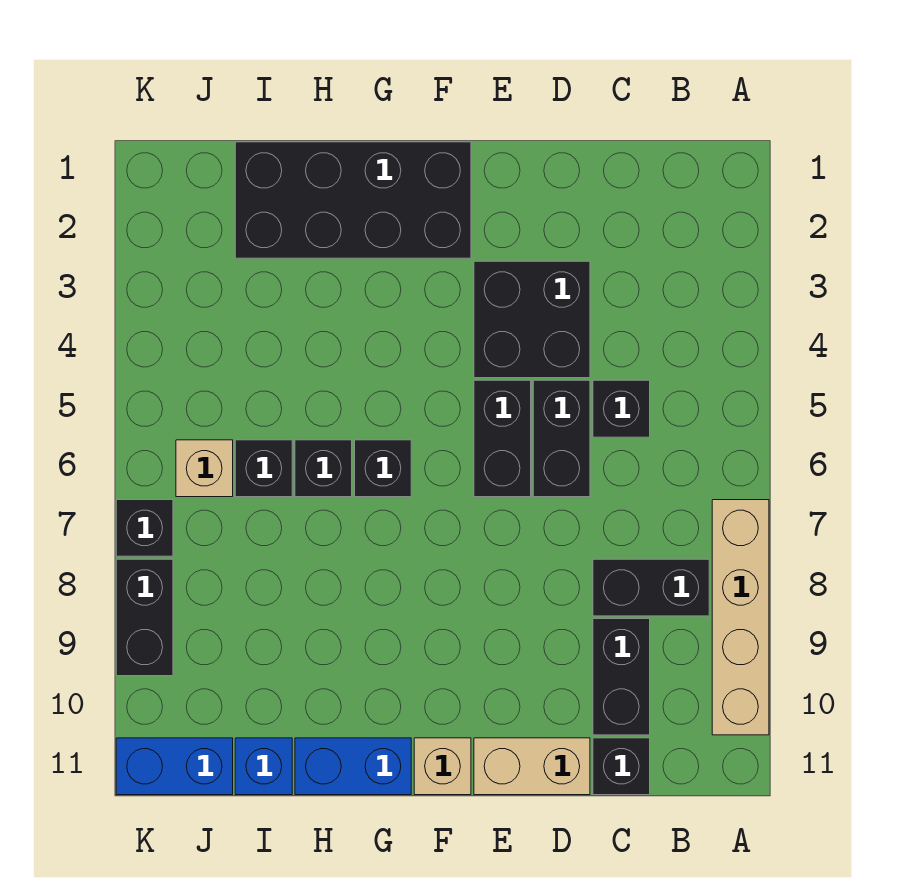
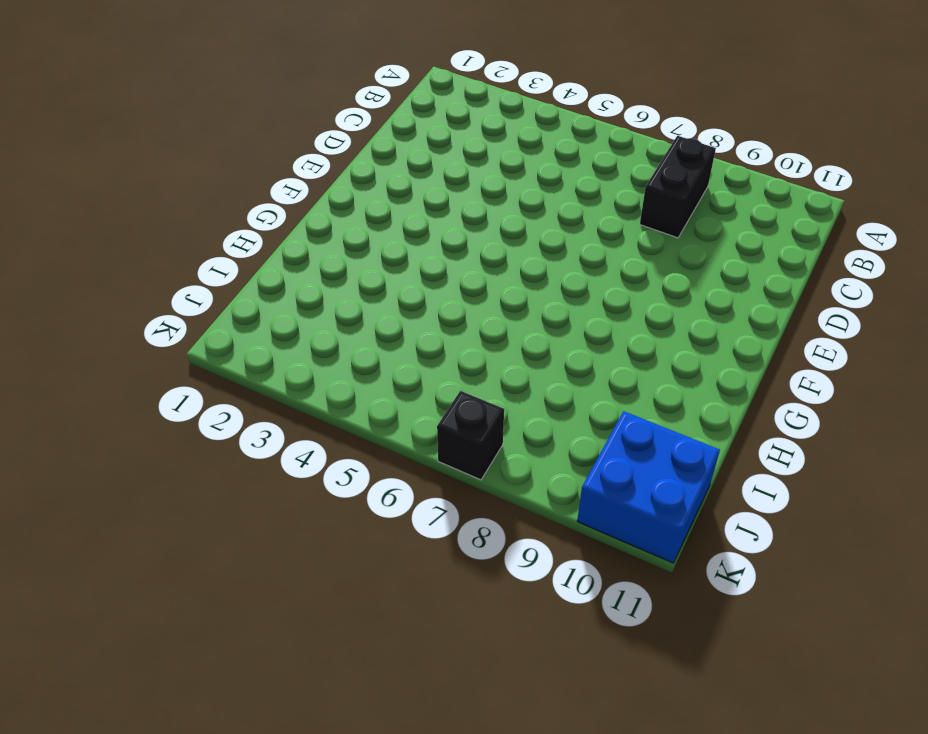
blue 2x2 brick [577,411,720,563] -> blue 1x2 brick [116,738,233,795]
none -> tan 1x4 brick [712,500,769,735]
none -> black 1x1 brick [593,380,650,437]
none -> black 1x2 brick [593,619,650,735]

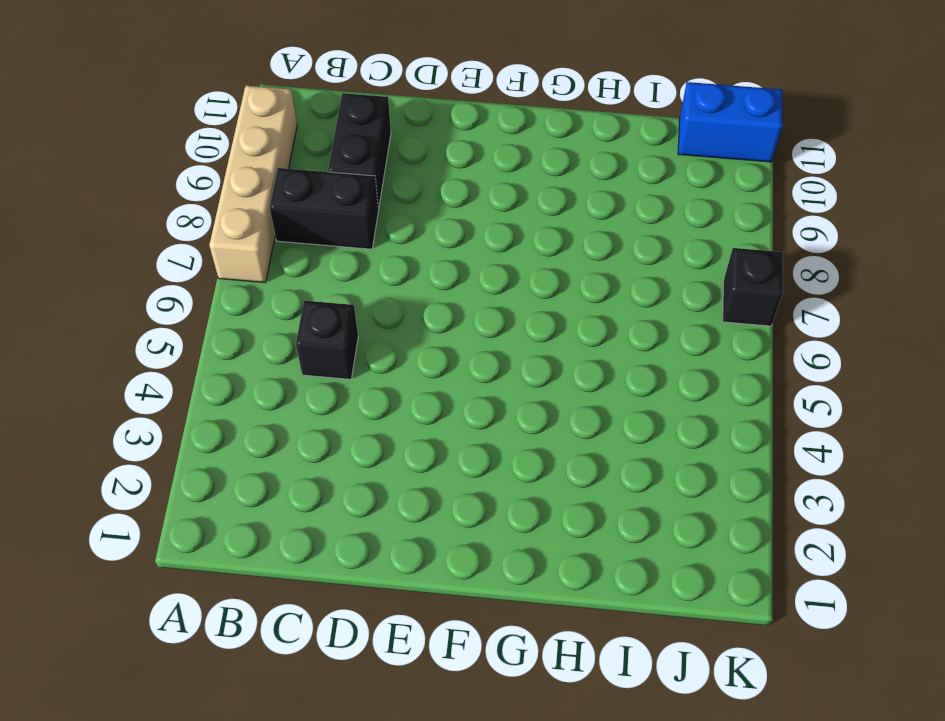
none -> black 1x1 brick [593,738,650,795]
none -> black 2x2 brick [474,261,590,378]
none -> black 1x2 brick [533,380,590,497]

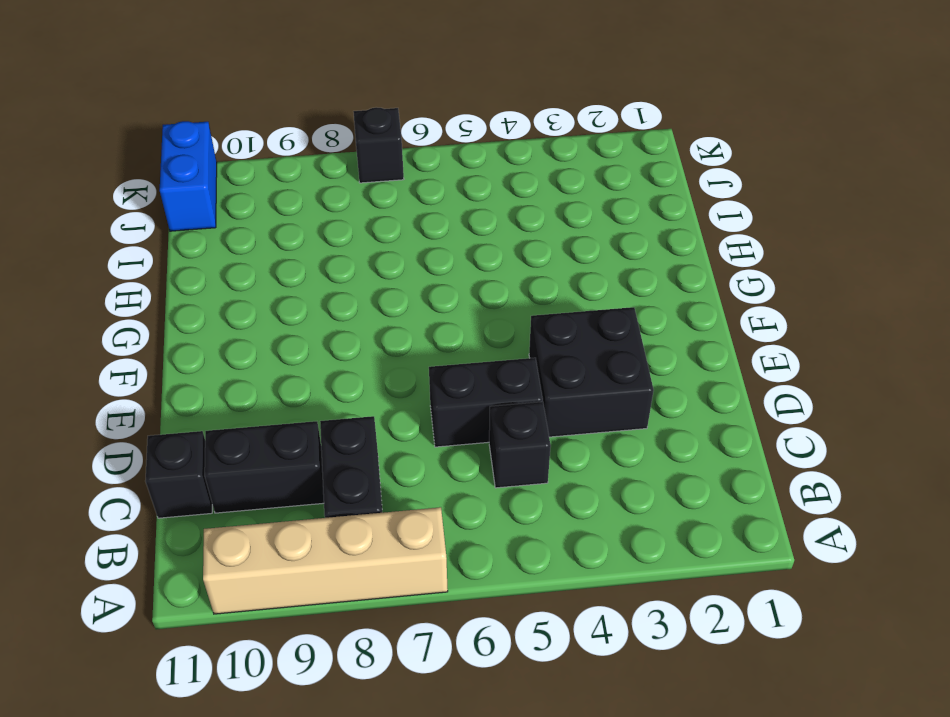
none -> tan 1x2 brick [474,738,590,795]
none -> black 1x2 brick [474,380,531,497]
none -> black 2x4 brick [235,142,471,258]

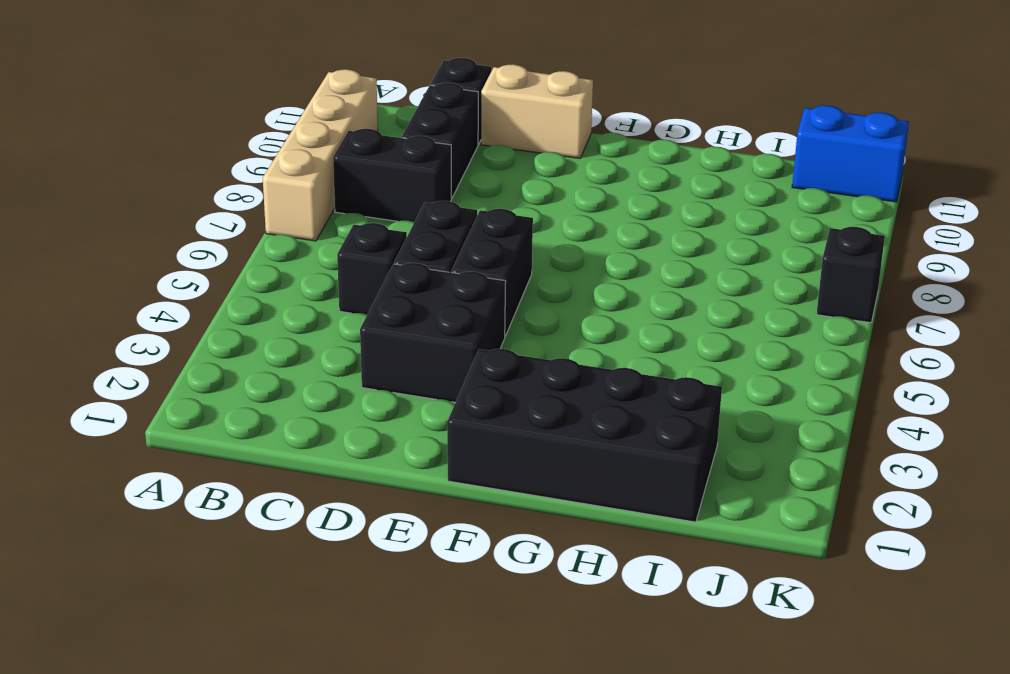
none -> tan 1x1 brick [414,738,471,795]
none -> black 1x1 brick [355,440,411,497]
none -> blue 1x2 brick [295,738,411,795]

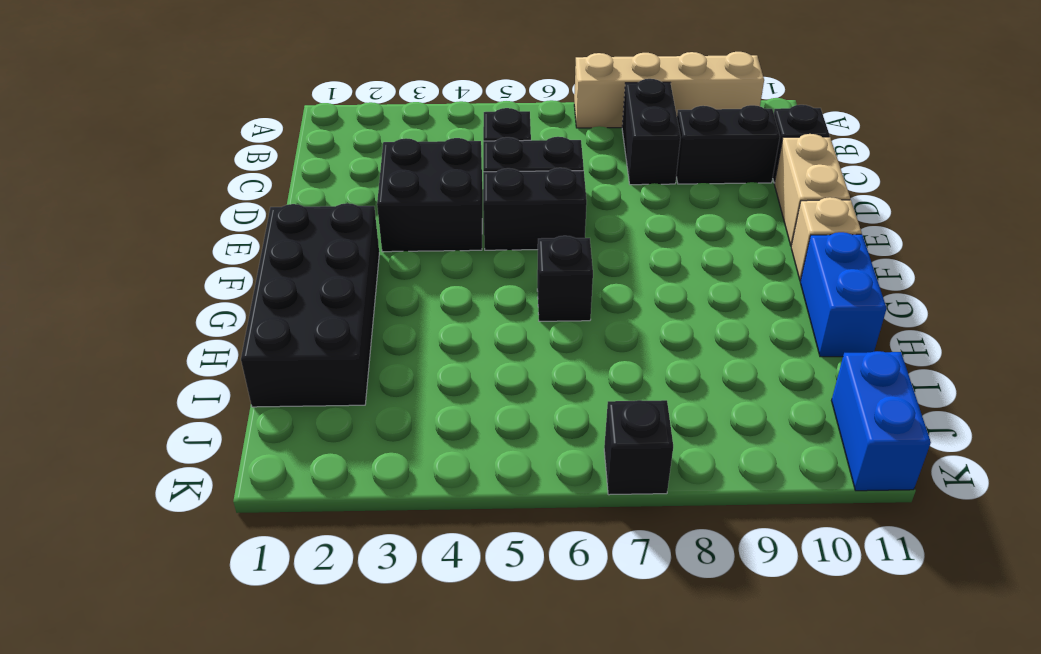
none -> black 1x1 brick [295,440,352,497]
none -> black 1x1 brick [235,440,292,497]
none -> blue 1x1 brick [235,738,292,795]

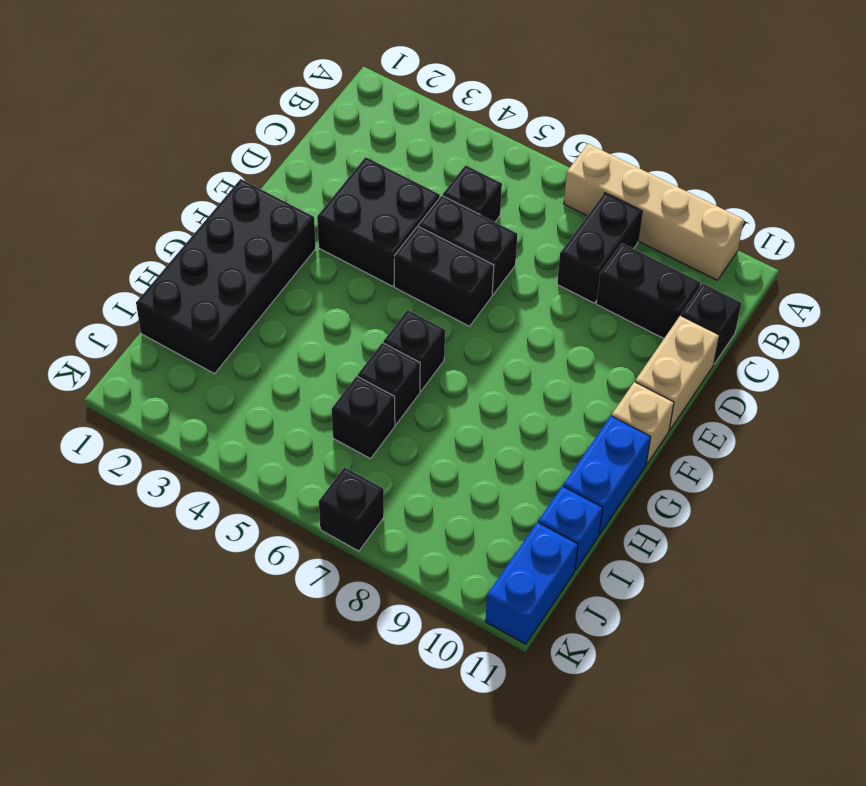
none -> tan 1x1 brick [176,440,233,497]
none -> black 1x2 brick [116,559,173,676]

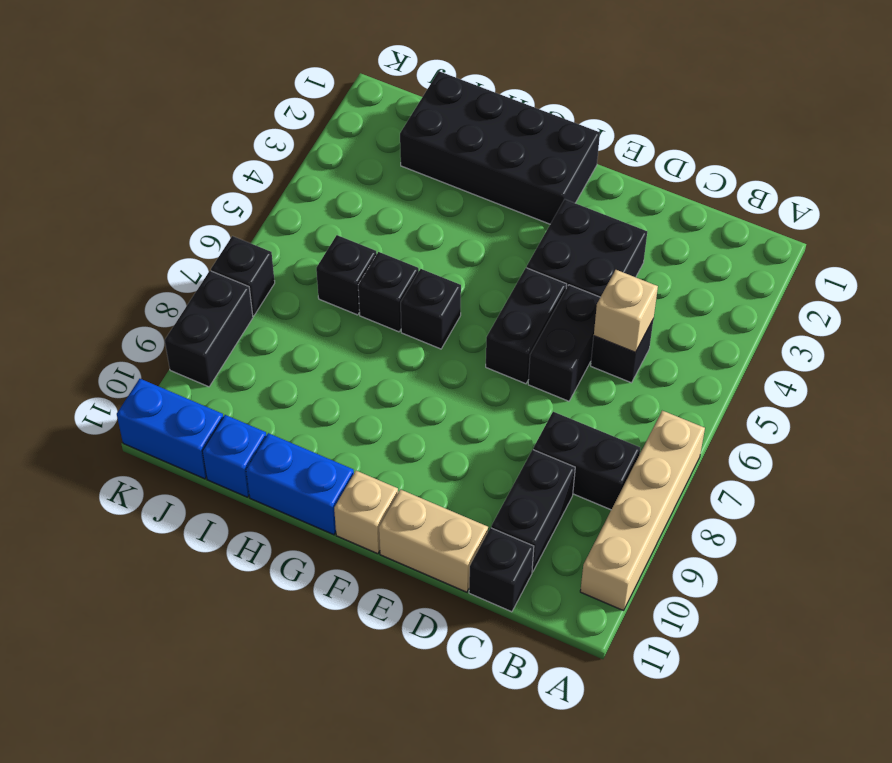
tan 1x1 brick [594,270,658,352] -> tan 1x1 brick moved to [176,440,233,497]

